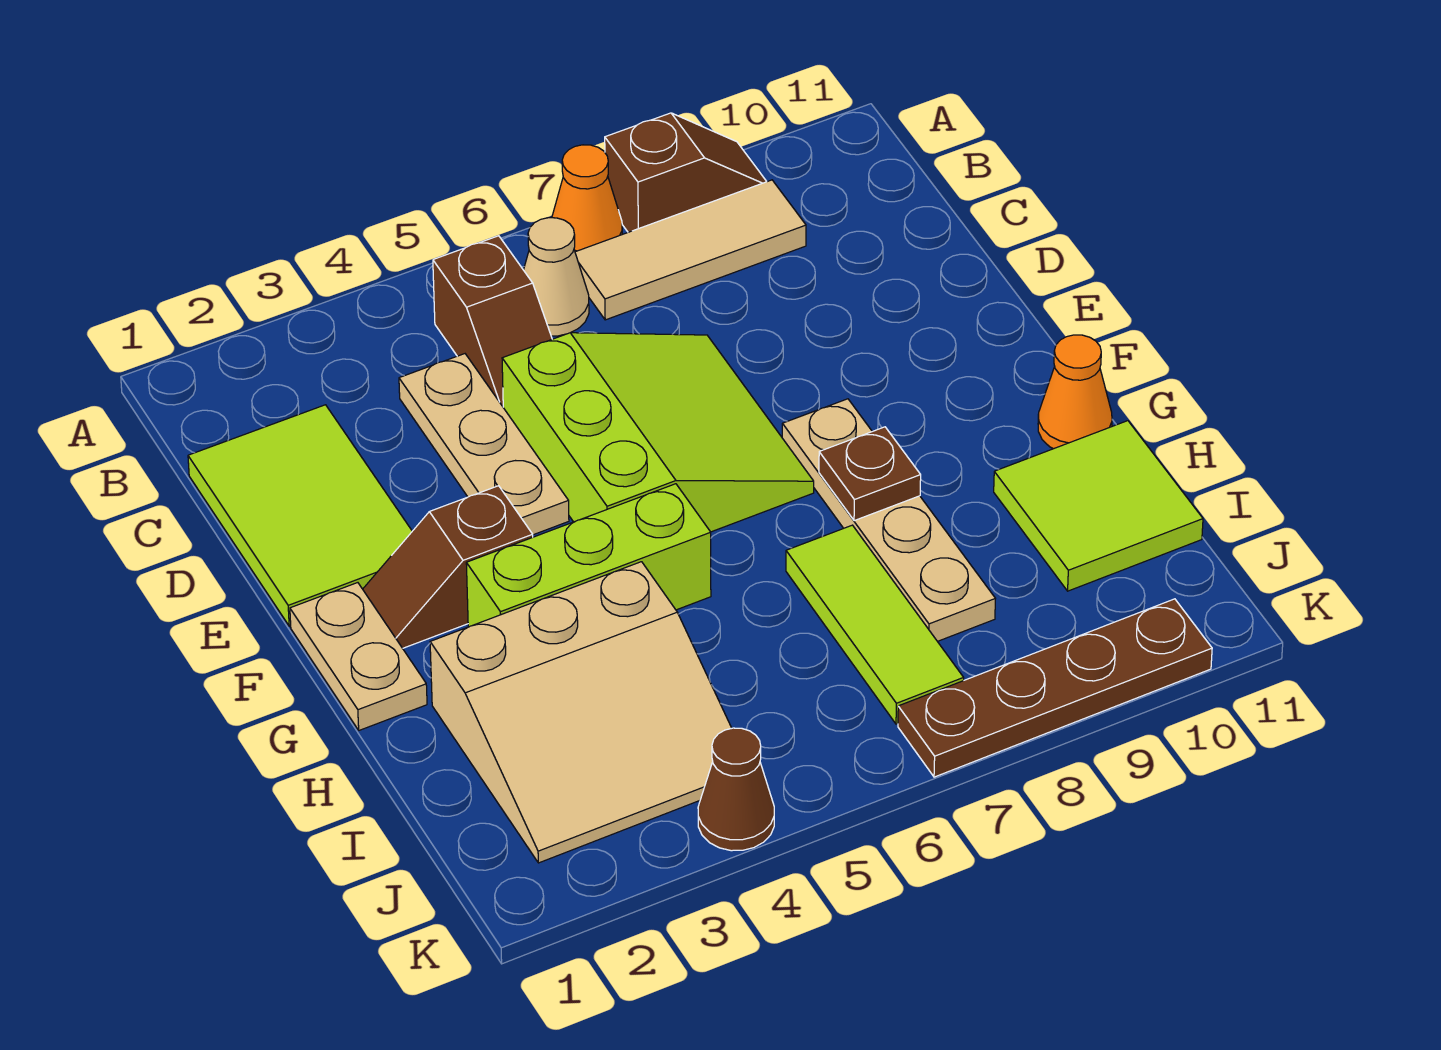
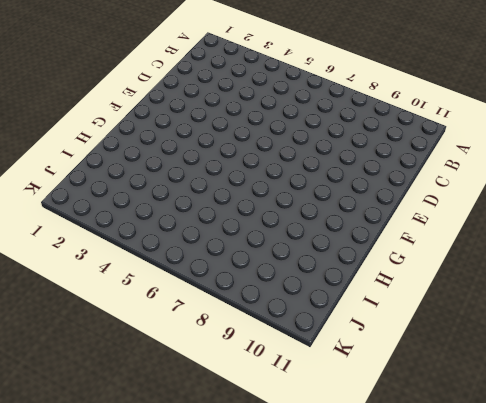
none -> orange 1x1 cone [552,145,622,252]
none -> brown 1x2 slope [605,113,767,232]
none -> brown 1x2 slope [433,236,552,406]

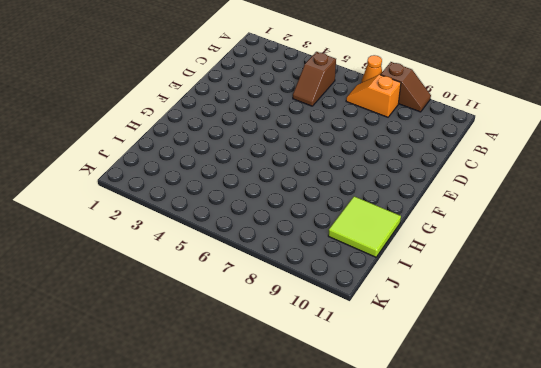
orange 1x2 slope [346,75,401,117] -> tan 1x3 tile [575,180,806,320]
none -> tan 1x1 cone [524,218,589,336]
none -> lime 2x3 tile [188,405,412,626]
none -> tan 1x3 plate [399,354,569,535]

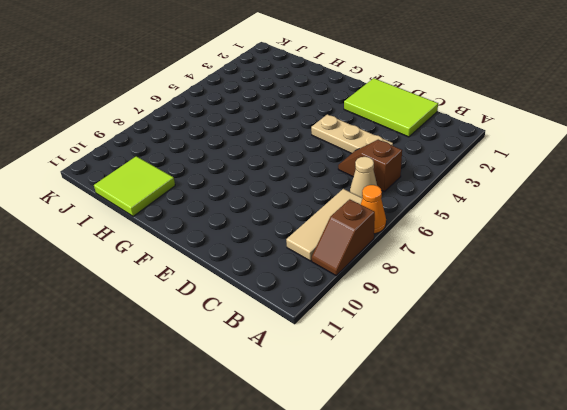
none -> lime 3x3 slope [502,333,814,532]
none -> tan 1x2 plate [290,583,427,730]
none -> brown 1x2 slope [363,486,533,648]

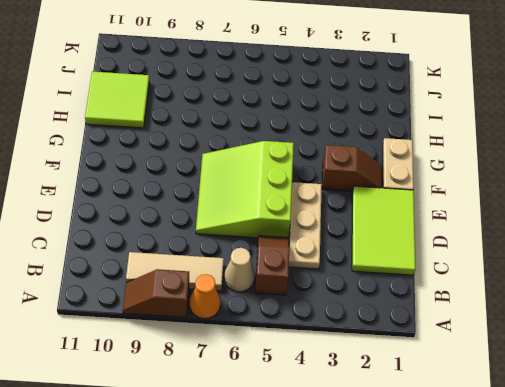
none -> tan 1x4 plate [782,399,995,641]
none -> lime 1x3 brick [466,484,711,627]
none -> orange 1x1 cone [1038,335,1112,449]

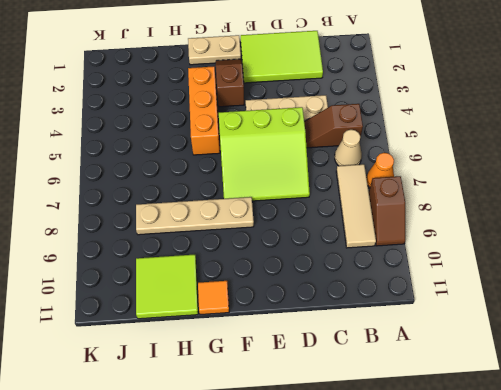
orange 1x3 brick [188,66,220,155] -> lime 1x3 brick [466,484,711,627]
orange 1x1 tile [198,281,229,315] -> orange 1x1 cone [1038,335,1112,449]
none -> tan 3x3 slope [430,562,732,863]
none -> lime 1x3 tile [786,525,964,724]
none -> brown 1x1 cone [698,728,774,851]

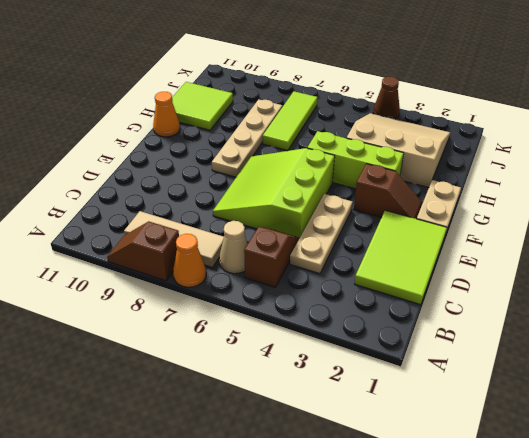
none -> brown 1x4 plate [898,599,1212,777]
none -> brown 1x1 plate [819,427,921,521]

